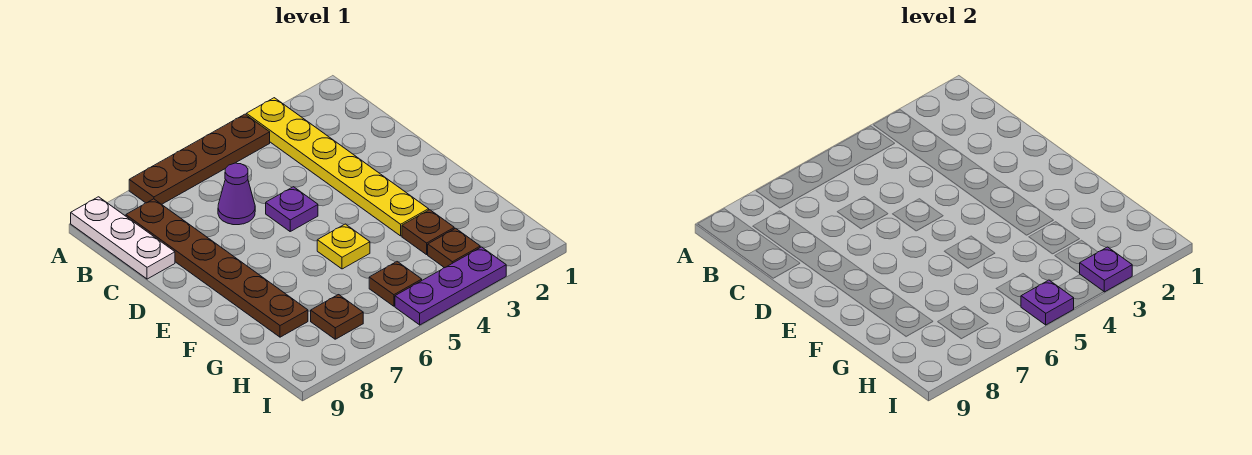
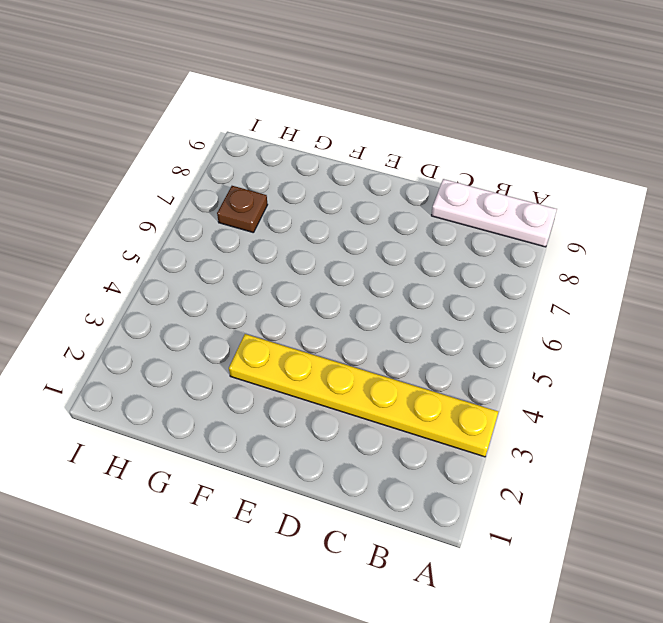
none -> brown 1x4 plate [129,114,270,204]
none -> brown 1x6 plate [126,199,308,337]
none -> purple 1x1 cone [218,163,255,225]

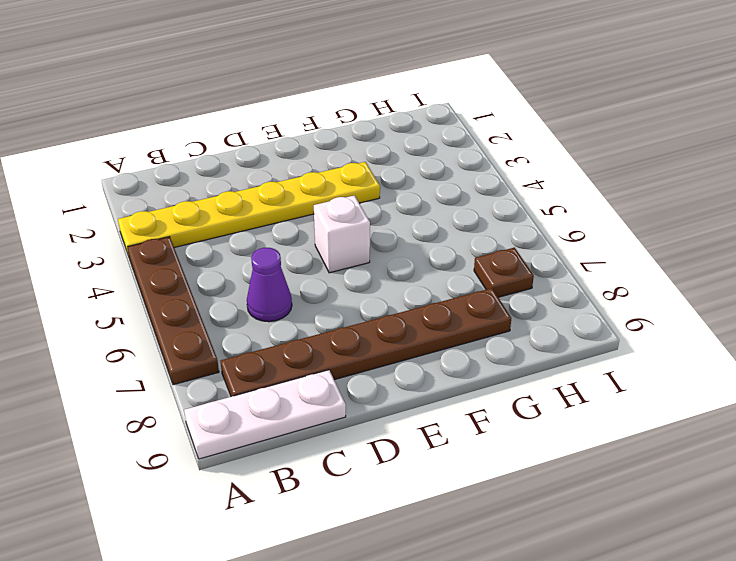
white 1x1 brick [314,195,370,273] -> none
none -> purple 1x1 plate [266,187,318,231]
none -> yellow 1x1 plate [317,224,370,269]
none -> brown 1x1 plate [402,210,454,255]

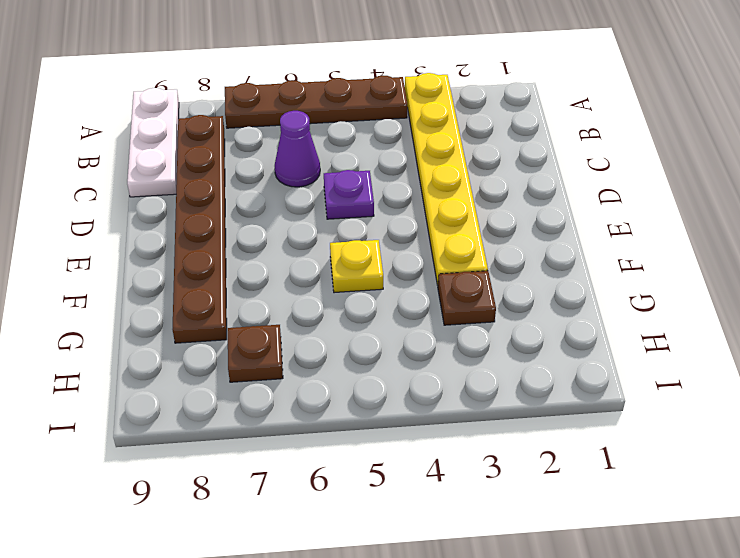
none -> brown 1x1 plate [428,228,480,268]
none -> brown 1x1 plate [369,262,422,306]
none -> purple 1x3 plate [395,247,506,325]

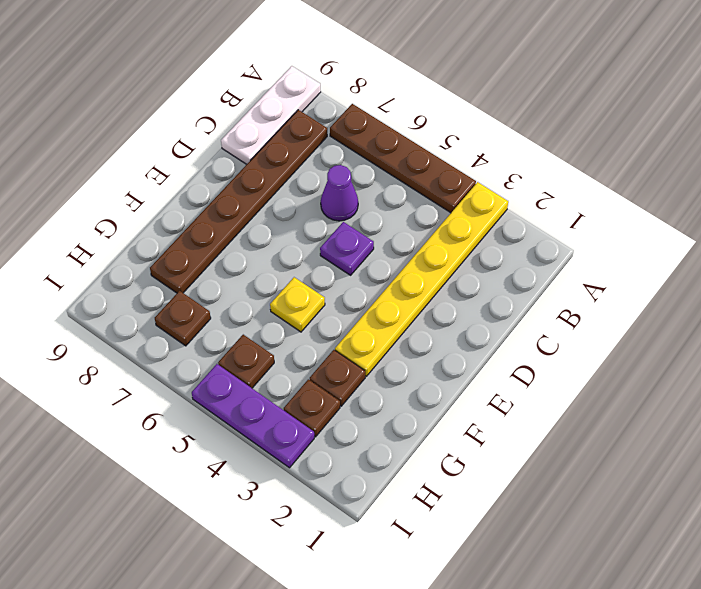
none -> purple 1x1 plate [1080,247,1132,292]
none -> purple 1x1 plate [1021,280,1074,325]

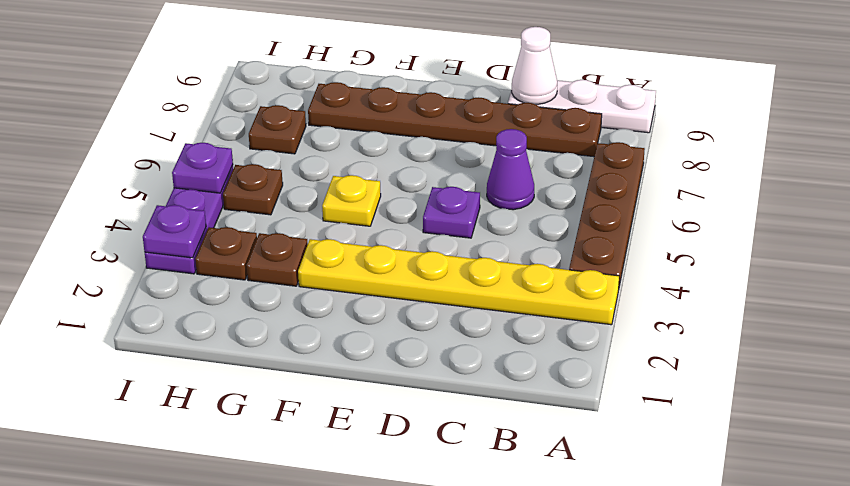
white 1x1 cone [512,27,557,104] -> none

